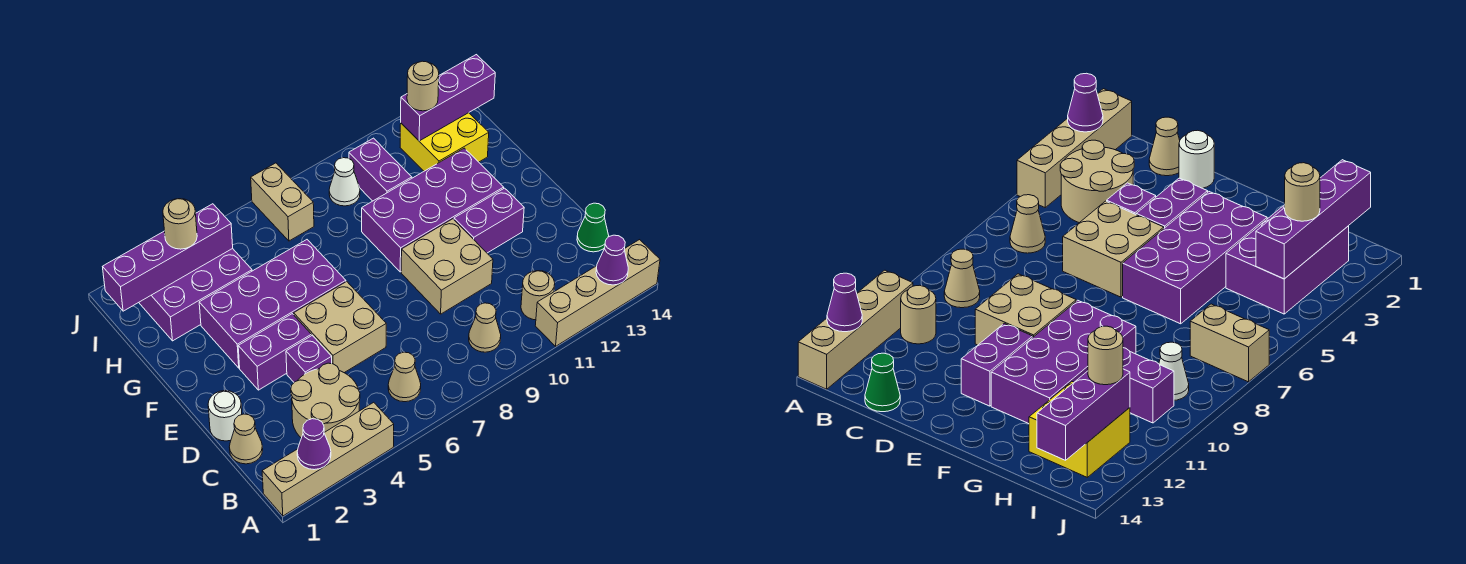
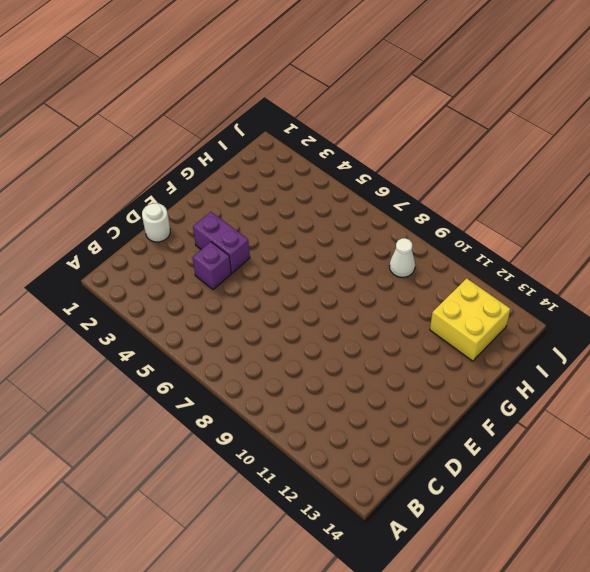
none -> tan 1x4 brick [262,402,394,516]
none -> tan 1x4 brick [535,240,660,346]
none -> tan 2x2 round brick [291,363,360,438]

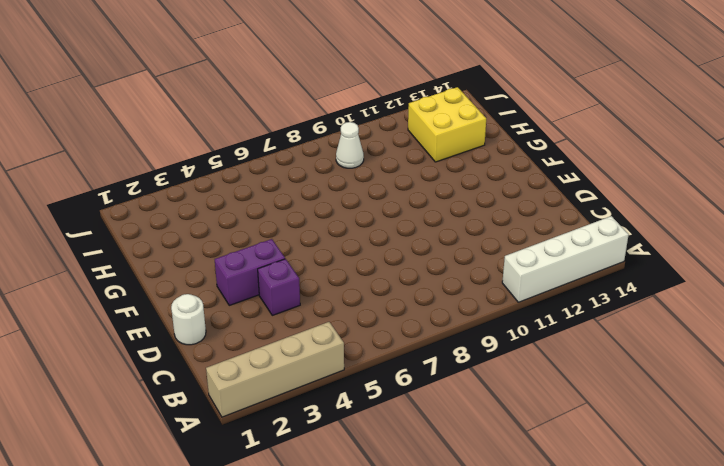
white 1x4 brick [502,216,629,302] -> tan 1x4 brick [535,240,660,346]
none -> tan 2x2 round brick [291,363,360,438]
none -> tan 1x1 cone [388,352,421,402]
none -> tan 1x1 cone [469,303,501,352]

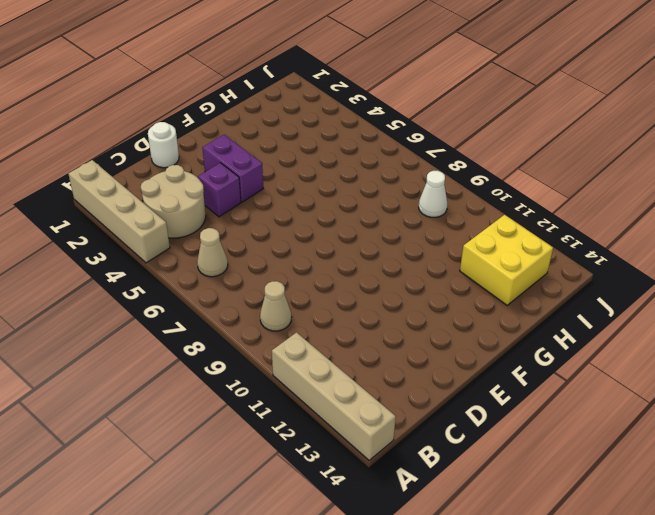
none -> tan 1x1 round brick [521,271,555,320]
none -> tan 1x1 cone [229,414,263,464]
none -> green 1x1 cone [577,203,609,252]

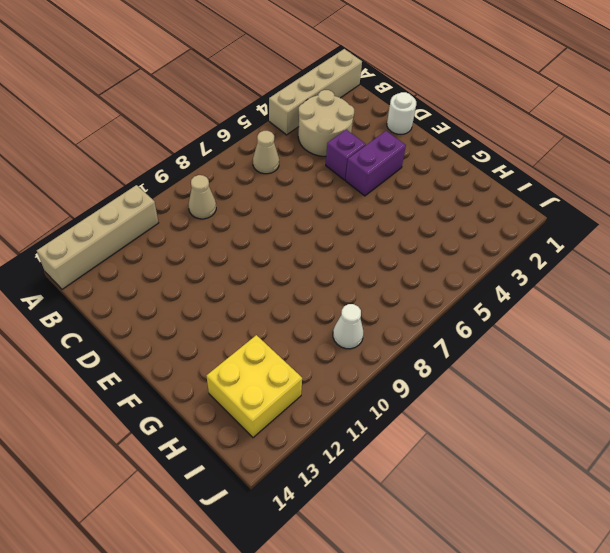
none -> tan 1x1 round brick [521,271,555,320]
none -> tan 1x1 cone [229,414,263,464]
none -> green 1x1 cone [577,203,609,252]

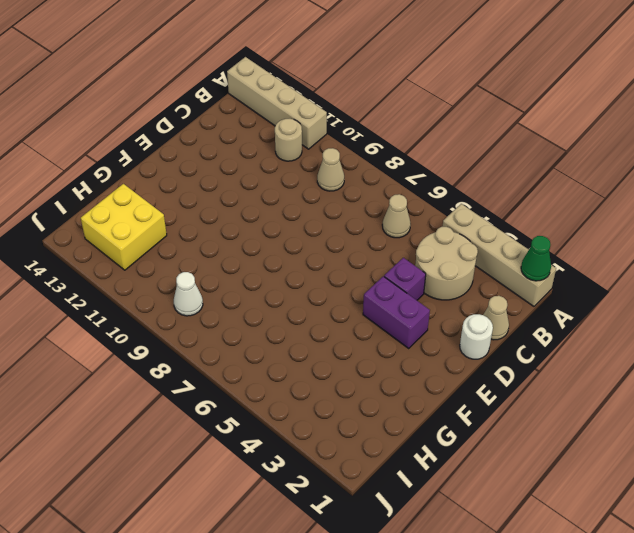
green 1x1 cone [521,236,551,281] -> green 1x1 cone moved to [577,203,609,252]
none -> tan 2x2 brick [294,282,386,373]
none -> tan 2x2 brick [401,219,493,314]
none -> purple 1x2 brick [454,188,524,253]

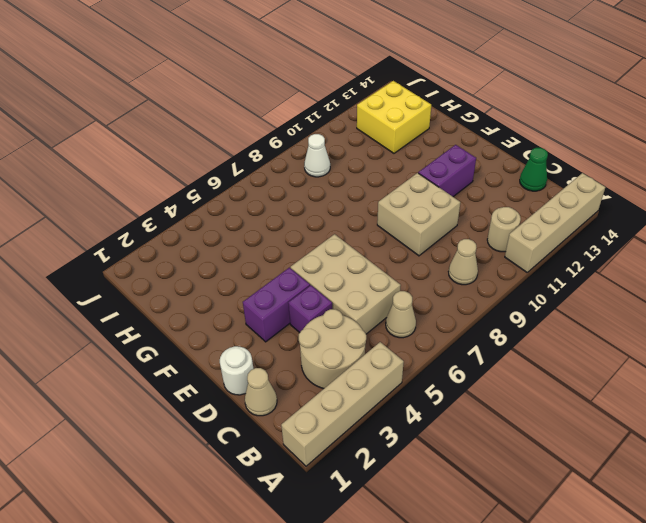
tan 2x3 brick [291,234,401,334] -> tan 2x2 brick [294,282,386,373]
none -> purple 2x4 brick [199,240,346,368]
none -> purple 2x4 brick [362,148,504,272]
none -> purple 2x3 brick [139,249,252,341]

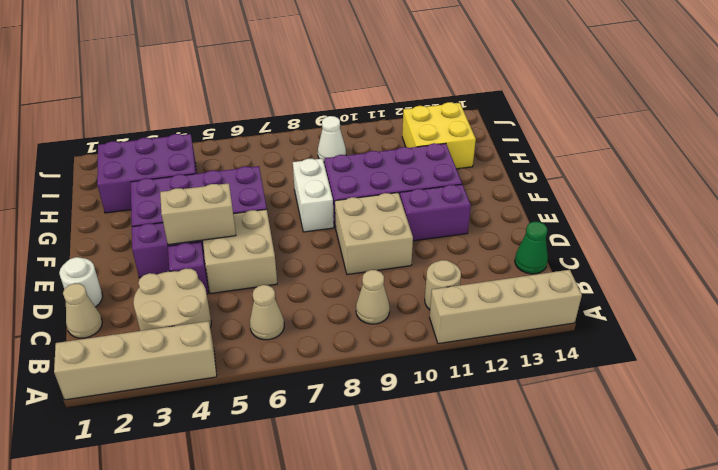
tan 1x2 brick [160,183,236,245] -> tan 1x2 brick turned to [251,163,314,241]
white 1x2 brick [293,159,334,232] -> none
none -> purple 1x2 brick [349,138,412,201]
none -> purple 1x1 cone [297,419,331,470]
none -> purple 1x1 cone [596,235,628,285]

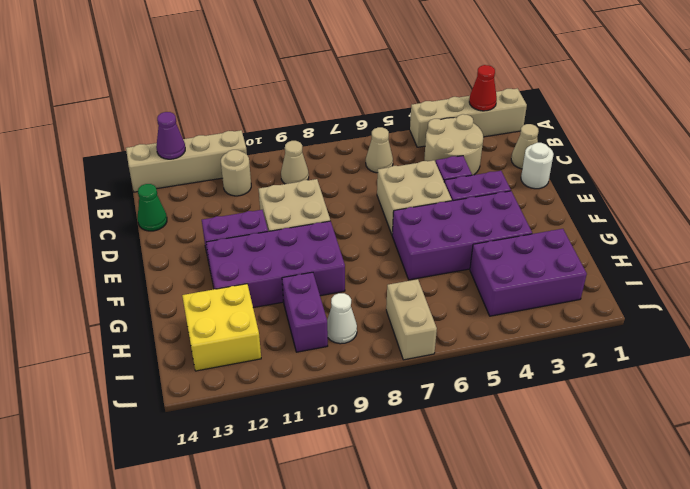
red 1x1 cone [469,65,497,111] -> purple 1x1 cone [297,419,331,470]
none -> purple 1x4 brick [103,204,233,311]
none -> purple 1x3 brick [401,55,495,141]
none -> tan 1x1 round brick [163,199,197,249]

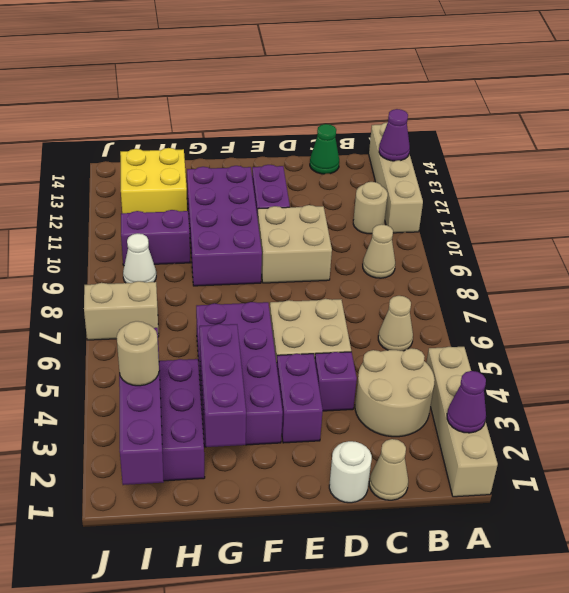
purple 1x3 brick [199,324,246,447] -> purple 1x3 brick moved to [401,55,495,141]
none -> tan 1x1 round brick [407,61,439,111]

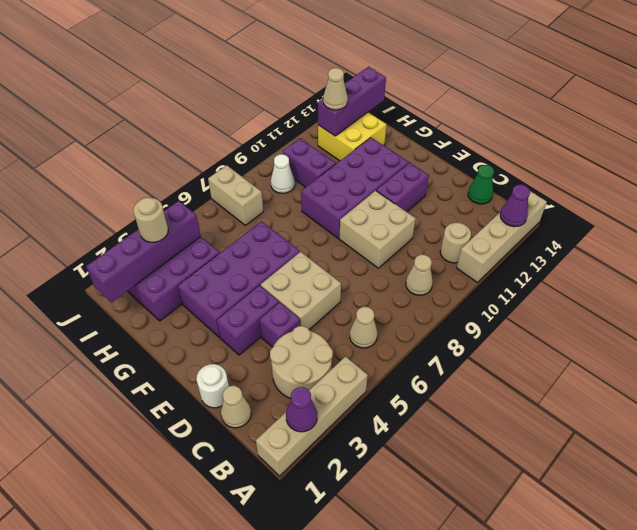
tan 1x1 cone [323,68,348,110] -> tan 1x1 round brick [407,61,439,111]

